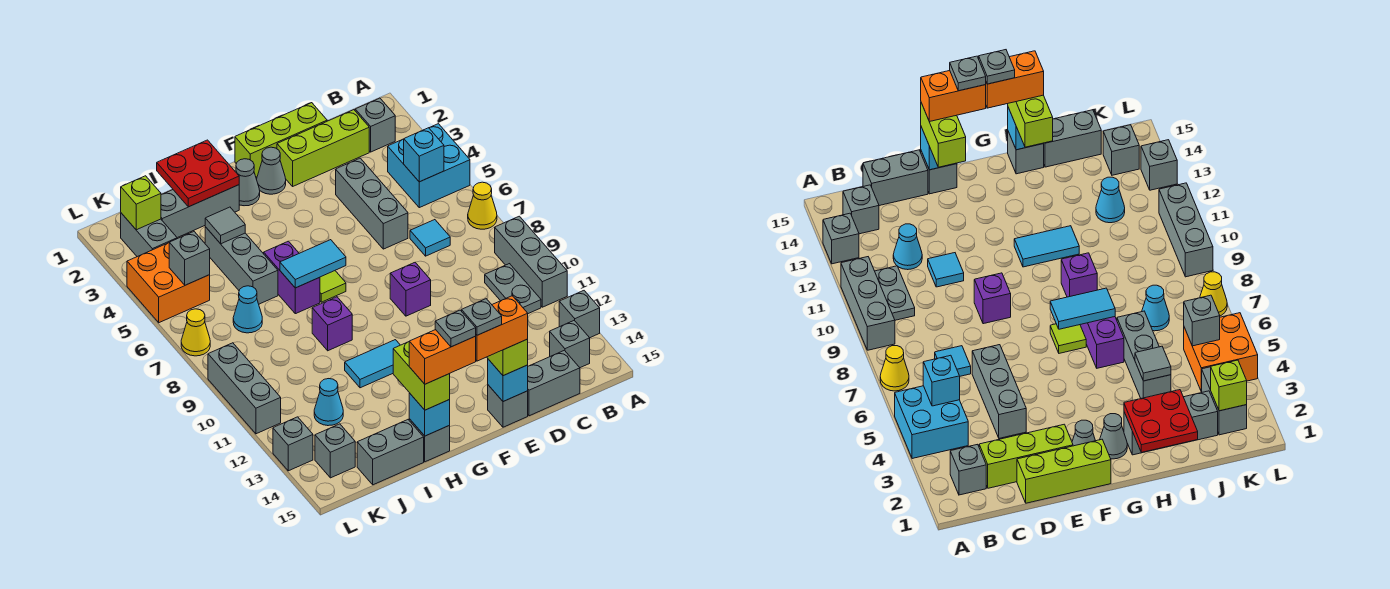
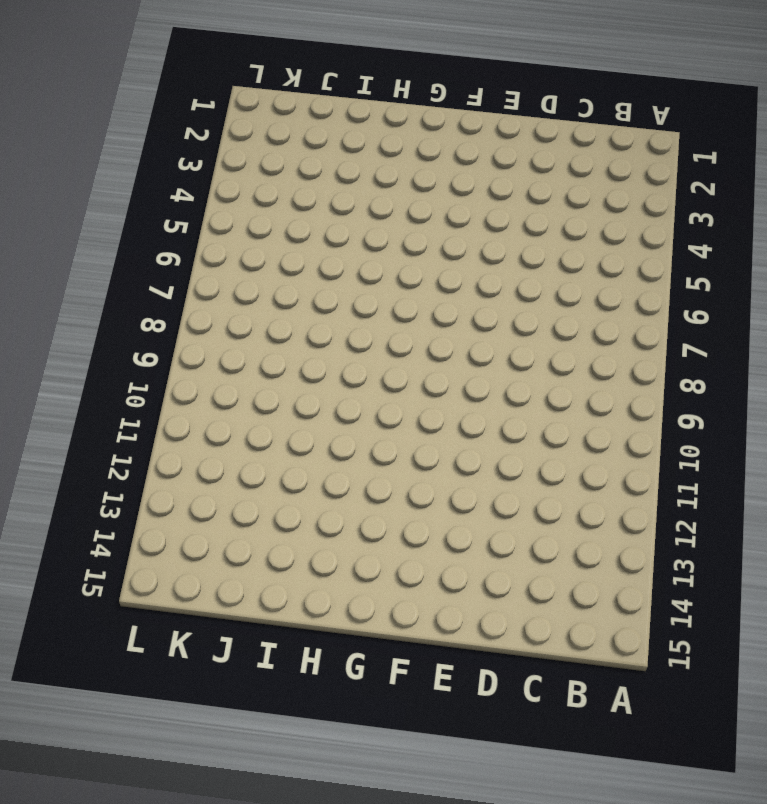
none -> cyan 2x2 brick [388,124,470,208]
none -> yellow 1x1 cone [468,182,497,229]
none -> grey 1x3 brick [495,216,567,307]
none -> grey 1x1 brick [559,291,600,338]

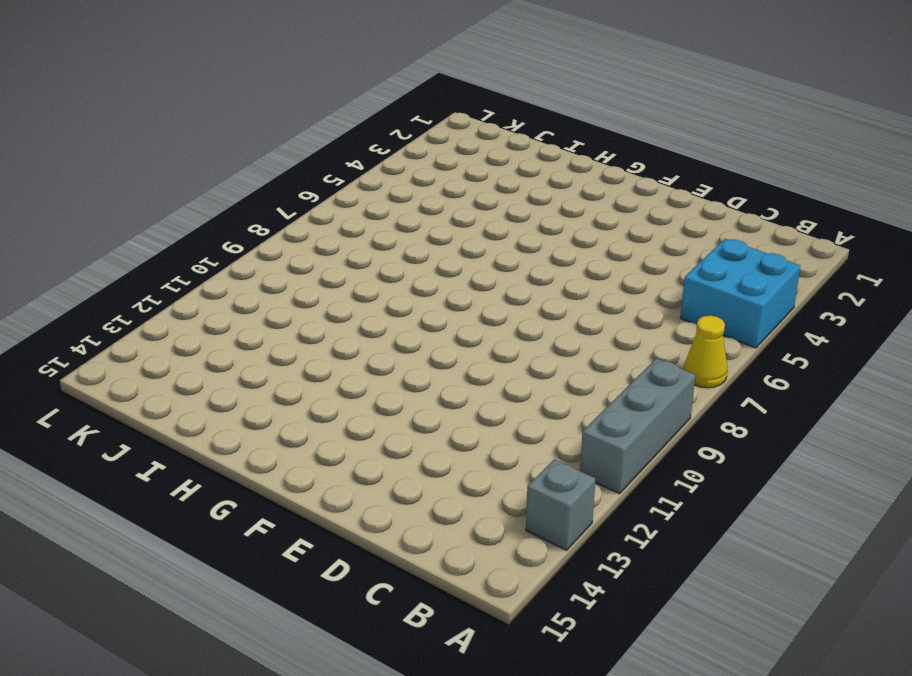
none -> grey 1x1 brick [355,98,395,152]
none -> grey 1x2 plate [485,264,541,314]
none -> grey 1x1 brick [550,320,590,368]
none -> lime 1x3 brick [277,110,369,186]

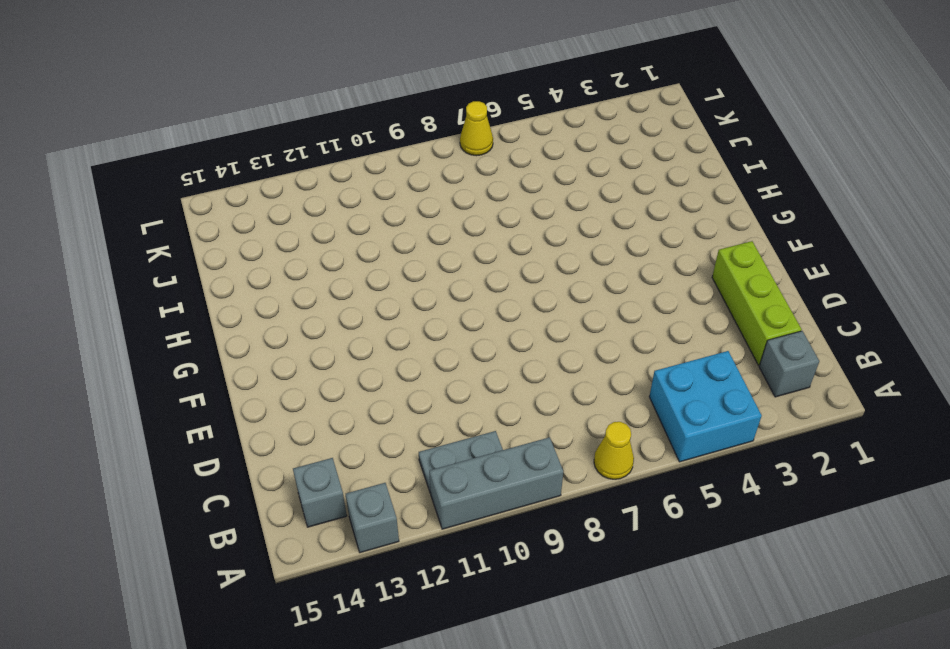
none -> cyan 1x1 tile [410,220,450,256]
none -> cyan 1x1 cone [893,224,922,270]
none -> grey 1x2 brick [528,350,580,416]
none -> lime 1x3 brick [235,103,327,177]

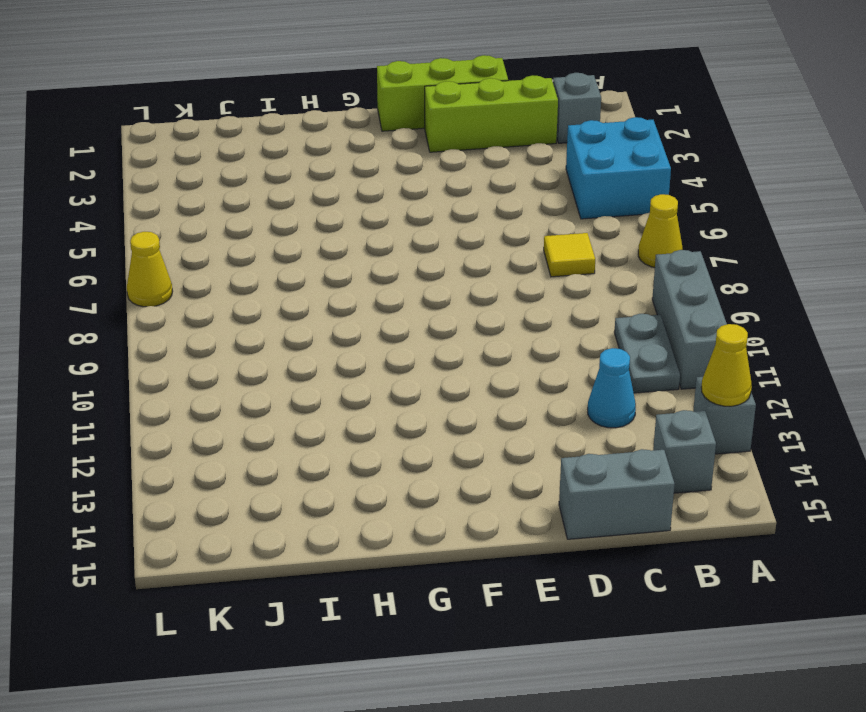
yellow 1x1 cone [701,324,752,406] -> none
yellow 1x1 tile [544,233,595,277] -> cyan 1x1 tile [410,220,450,256]
none -> grey 1x3 brick [336,158,408,249]
none -> cyan 1x1 tile [928,253,964,287]
none -> purple 1x1 brick [390,263,431,316]
none -> grey 1x1 brick [488,385,528,427]

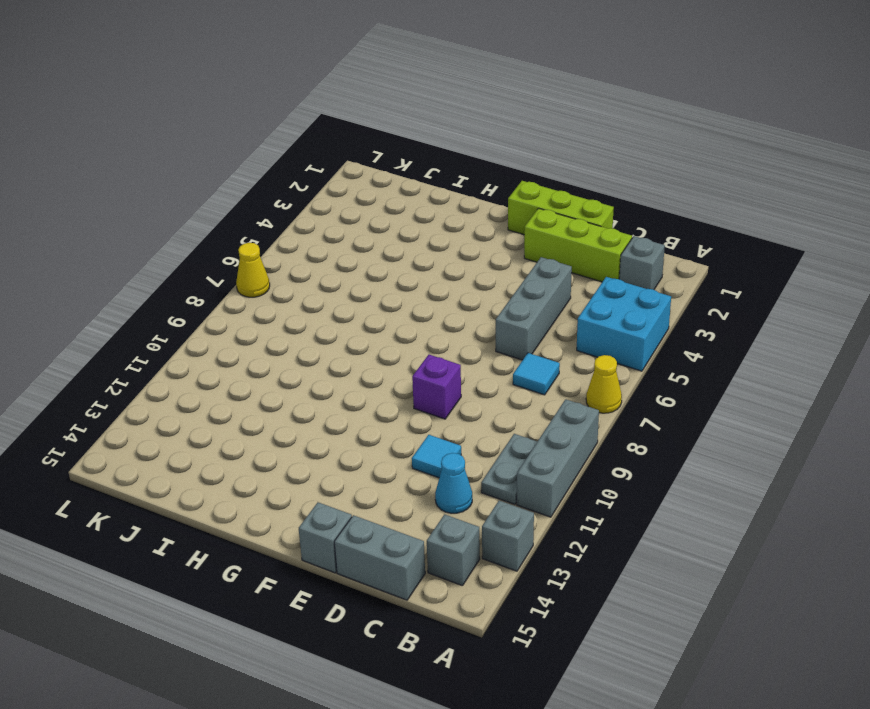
none -> grey 1x1 cone [257,147,286,194]
none -> grey 1x1 cone [236,159,260,206]
none -> lime 1x1 tile [320,271,346,302]
none -> cyan 1x2 tile [345,340,400,388]

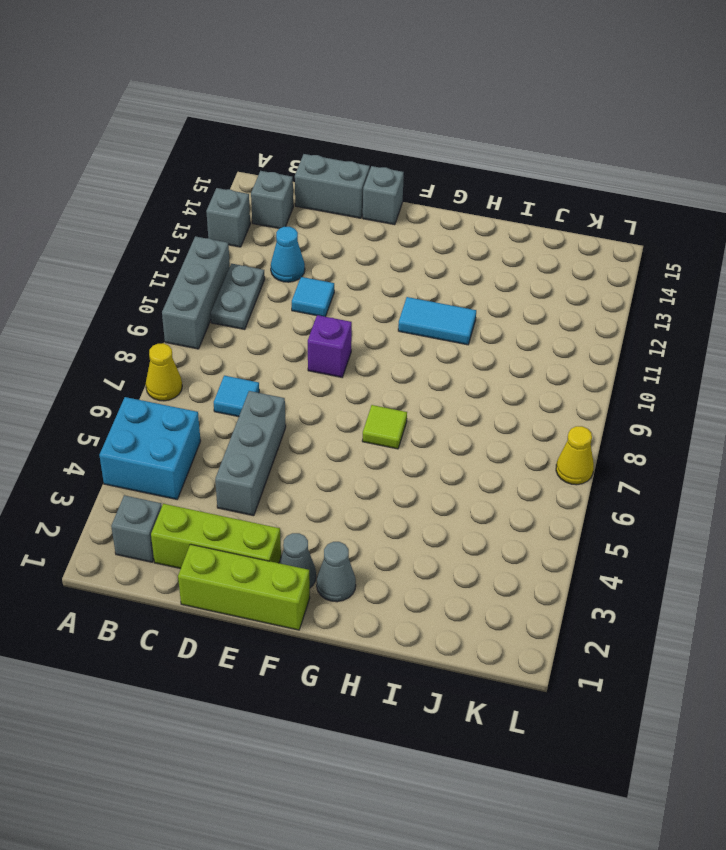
none -> grey 1x3 brick [161,185,239,238]
none -> purple 1x2 brick [264,241,320,314]
none -> purple 1x1 brick [312,297,352,351]
none -> grey 1x1 brick [409,419,450,462]

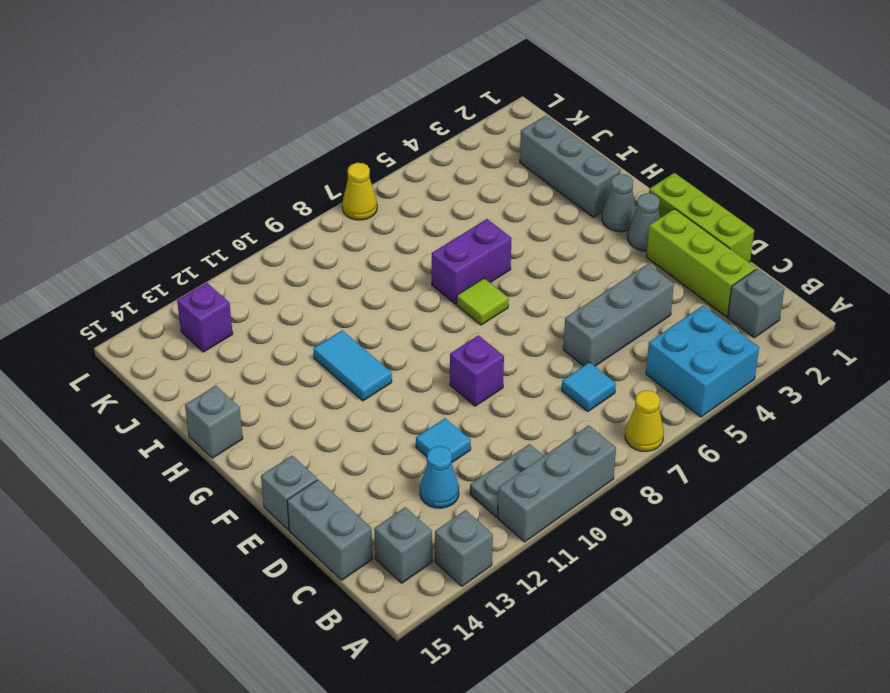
purple 1x1 brick [177,283,233,352] -> purple 1x1 brick moved to [312,297,352,351]
none -> grey 1x3 brick [205,227,278,304]
none -> grey 1x2 brick [357,420,424,485]
none -> cyan 1x1 cone [233,286,262,333]
none -> cyan 1x1 cone [314,379,343,426]

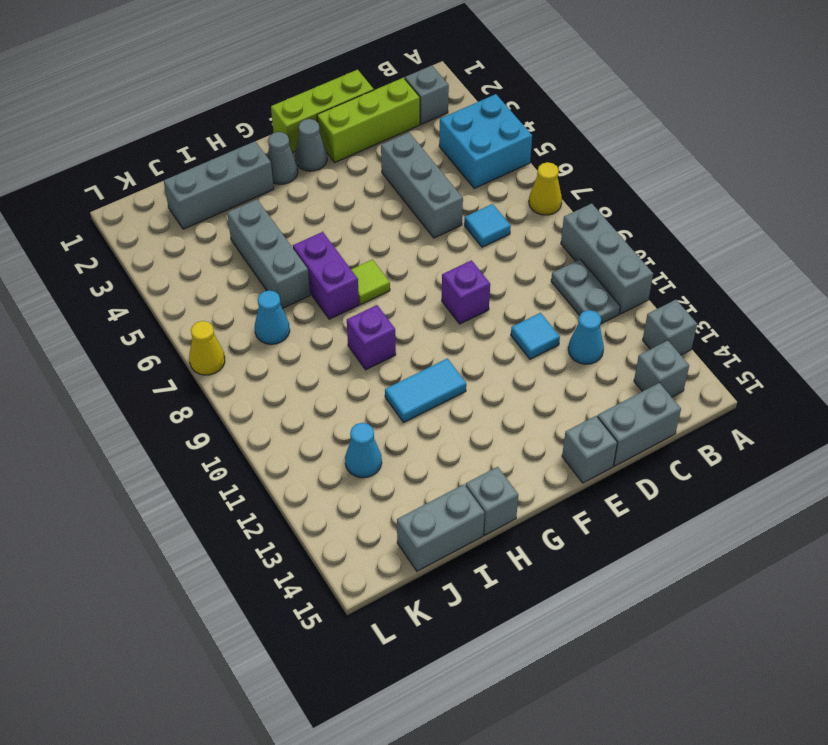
none -> grey 1x2 brick [121,213,177,257]
none -> orange 2x2 brick [127,243,210,323]
none -> grey 1x1 brick [315,424,355,478]
none -> grey 1x3 brick [208,343,281,434]

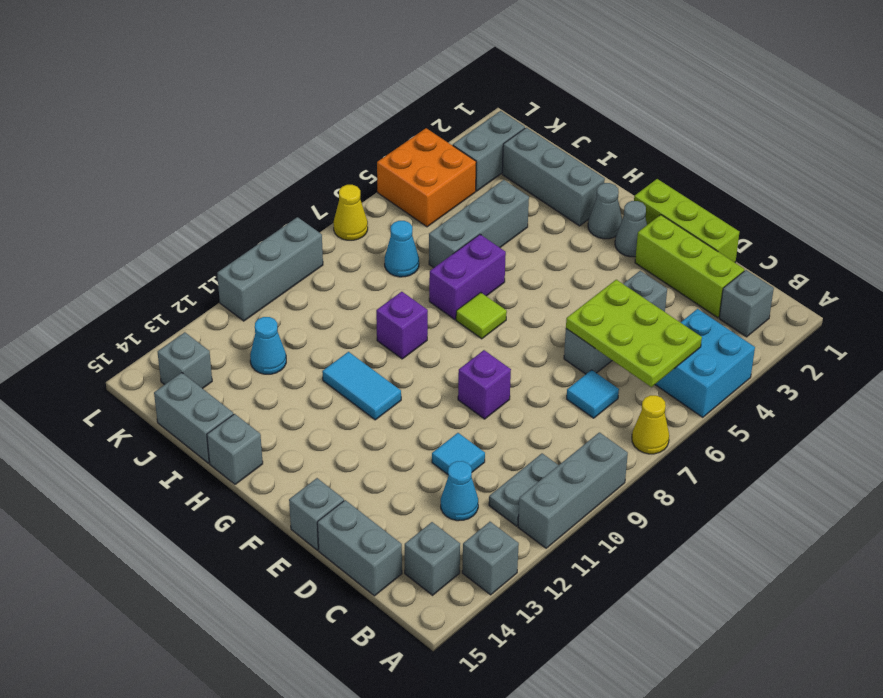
lime 2x3 plate [566,280,702,387] -> cyan 1x1 brick [404,128,444,182]
none -> grey 1x1 brick [273,417,313,471]
none -> cyan 1x1 brick [488,359,528,402]
none -> cyan 1x2 tile [280,240,346,288]
none -> red 2x2 plate [157,140,239,207]

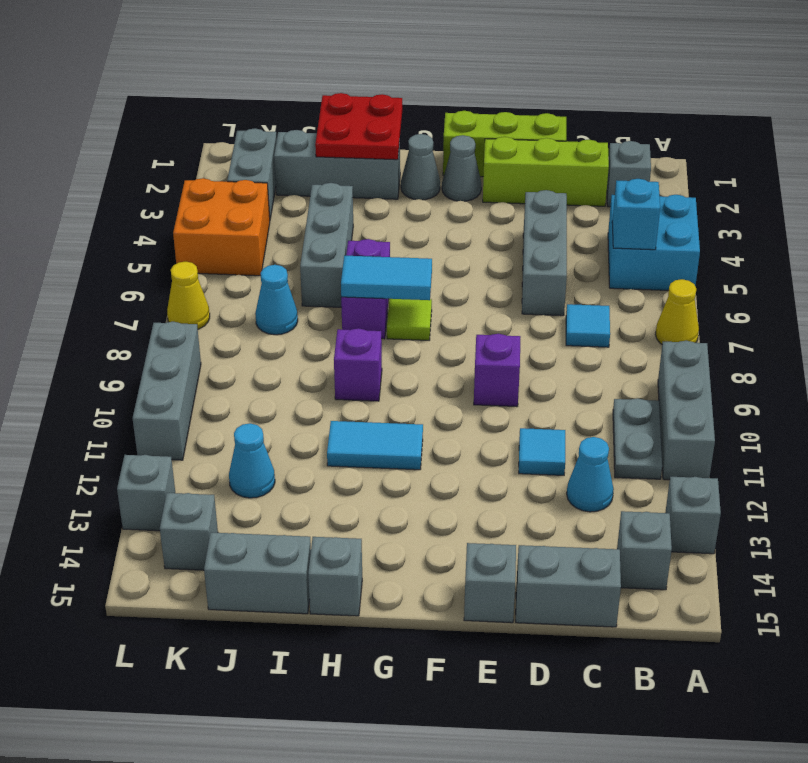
none -> cyan 1x1 brick [488,359,528,402]
none -> cyan 1x1 brick [409,393,450,436]
none -> grey 1x1 tile [205,207,245,244]
none -> lime 1x1 brick [121,176,161,230]

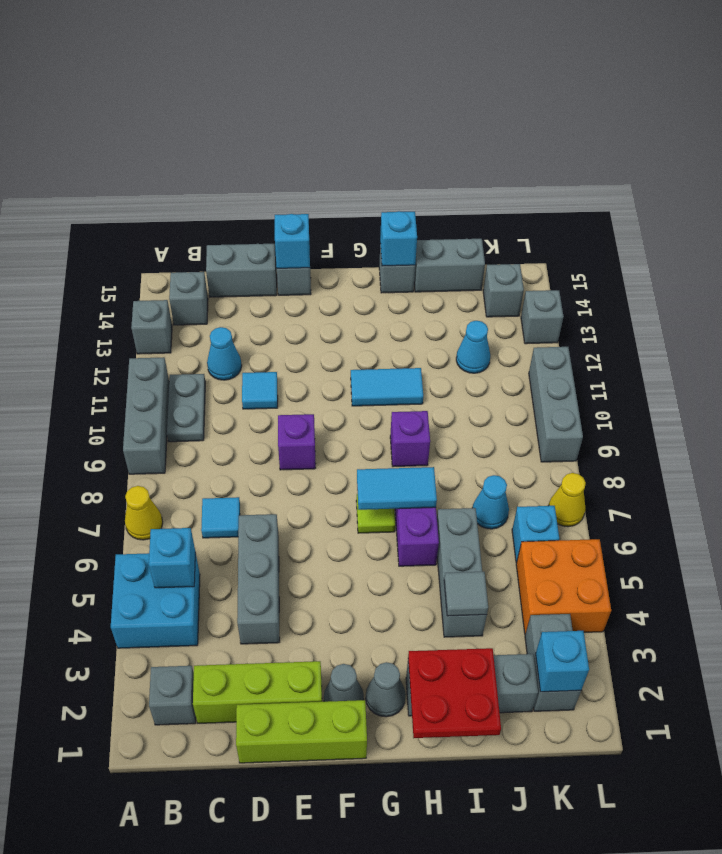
cyan 1x1 brick [536,631,589,692] -> lime 1x1 brick [121,176,161,230]
cyan 1x1 brick [512,506,559,563] -> none
none -> grey 1x1 brick [169,232,210,285]
none -> lime 1x2 brick [487,339,528,376]
none -> lime 1x2 brick [393,342,450,410]
none -> orange 1x2 brick [476,296,528,361]

